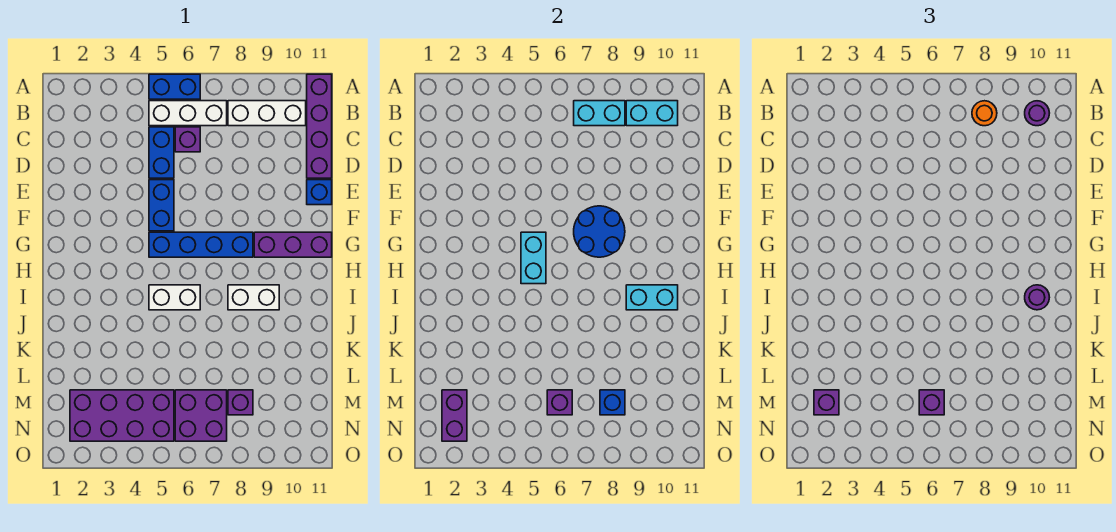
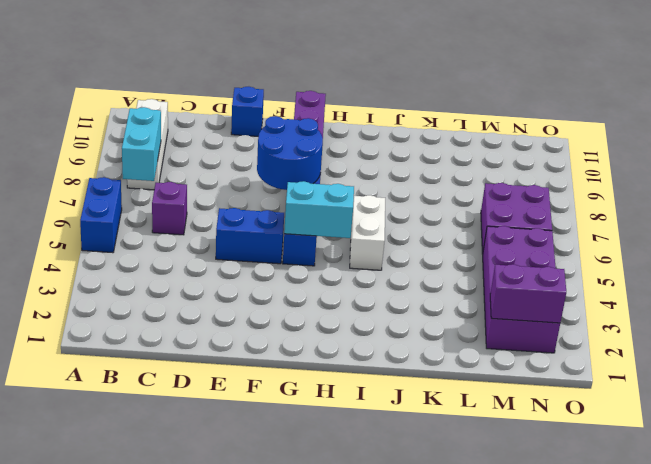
none -> purple 1x4 brick [307,74,332,178]
none -> white 1x3 brick [149,101,227,126]
none -> blue 1x2 brick [149,127,174,178]

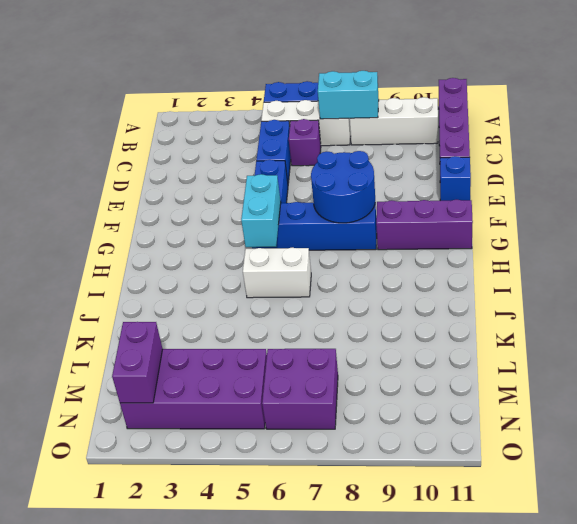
none -> white 1x2 brick [228,285,279,310]
none -> purple 1x1 brick [228,390,253,415]
none -> cyan 1x2 brick [626,101,678,126]

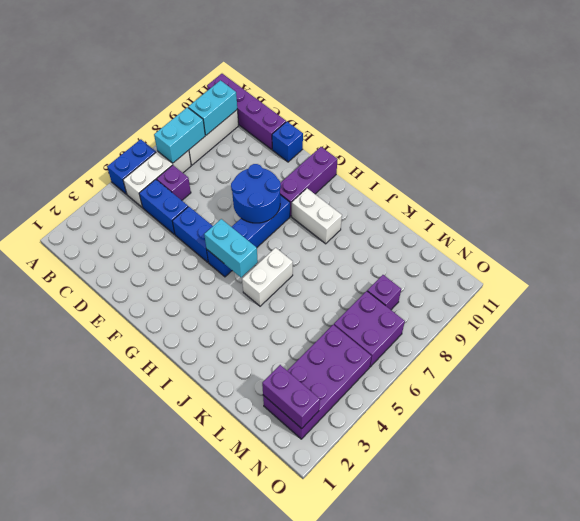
white 1x2 brick [292,189,342,244] -> white 1x2 brick turned to [228,285,279,310]
none -> cyan 1x2 brick [626,285,678,310]
none -> purple 1x1 brick [547,390,572,415]
none -> blue 1x1 brick [600,390,625,415]

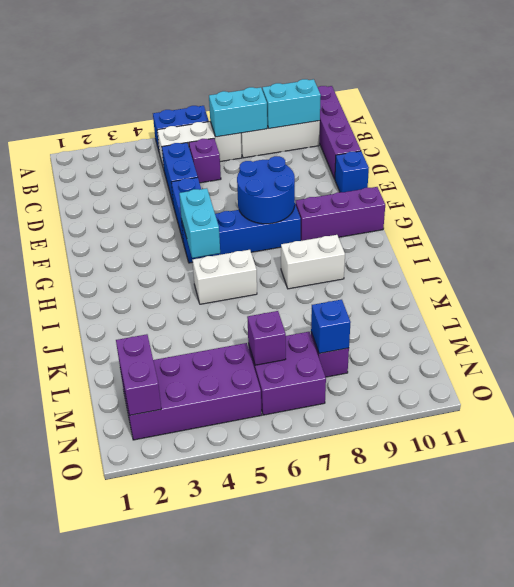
none -> cyan 1x2 brick [626,285,678,310]
none -> orange 1x1 round brick [972,101,997,126]
none -> purple 1x1 round brick [1025,101,1049,126]

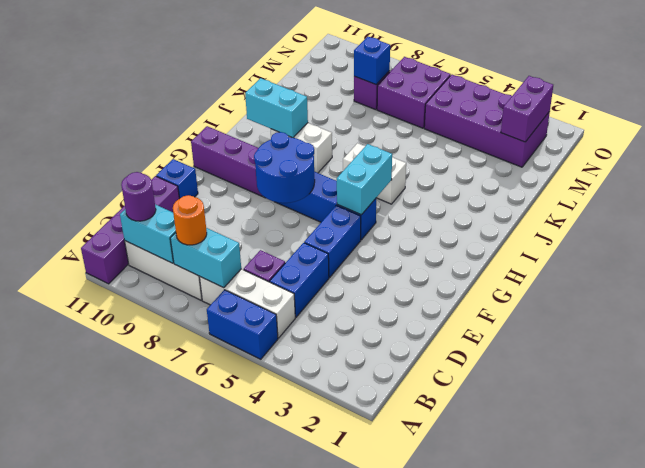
none -> purple 1x1 brick [547,390,572,415]
none -> purple 1x1 round brick [1025,285,1049,310]
none -> purple 1x1 brick [814,390,839,415]

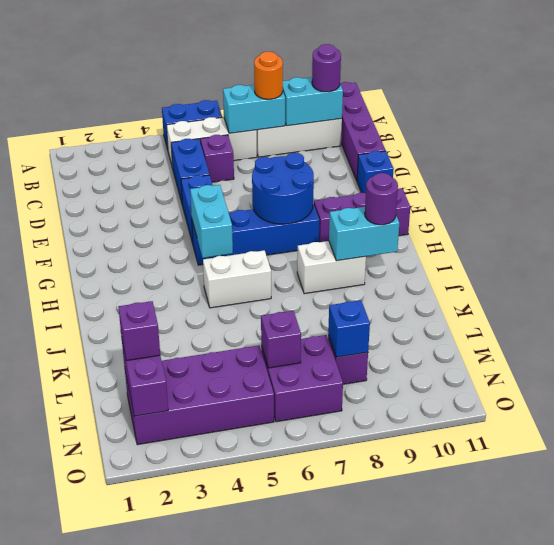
none -> purple 1x1 brick [919,390,944,415]

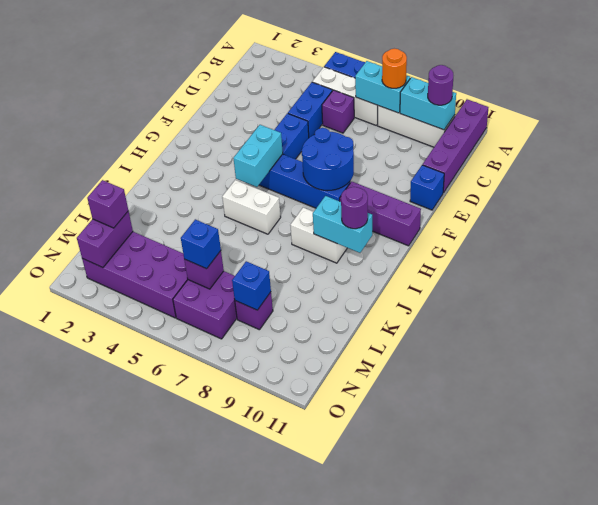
blue 1x1 brick [181,219,221,269] -> purple 1x1 brick [919,390,944,415]

